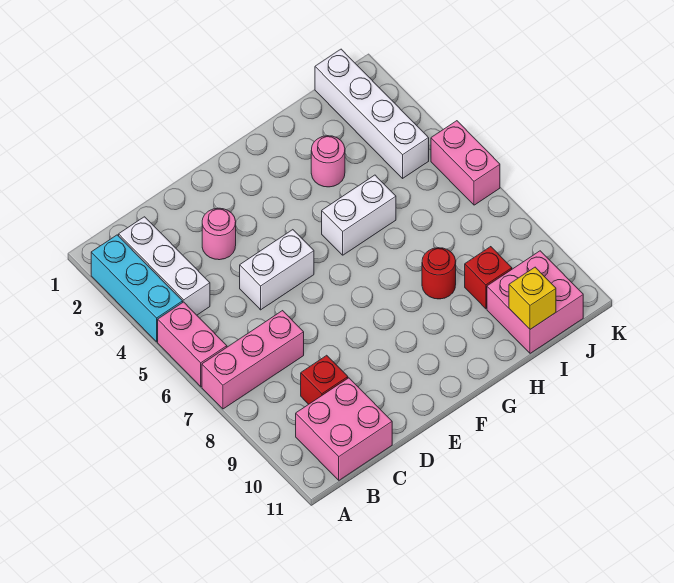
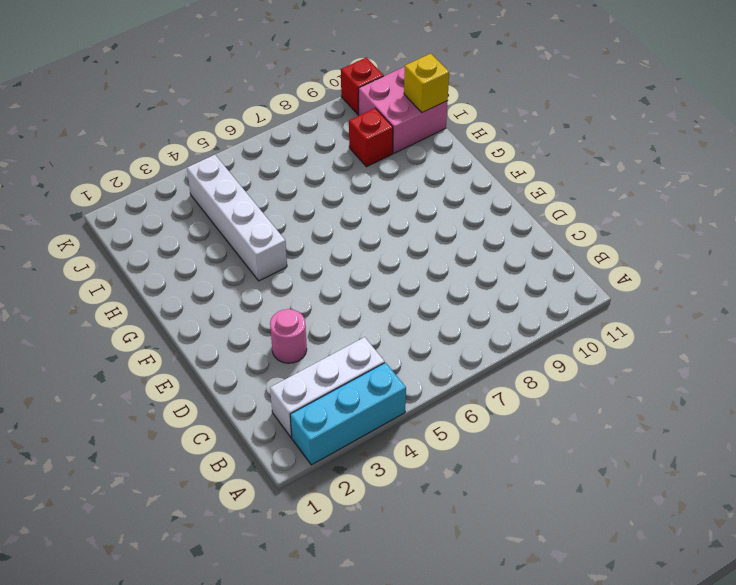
white 1x4 brick [187,155,287,281] -> white 1x4 brick turned to [315,49,429,178]
red 1x1 brick [341,57,384,114] -> red 1x1 brick moved to [301,355,348,404]
none -> pink 1x2 brick [158,302,227,387]
none -> pink 1x3 brick [202,311,304,409]
none -> pink 2x2 brick [296,378,392,480]

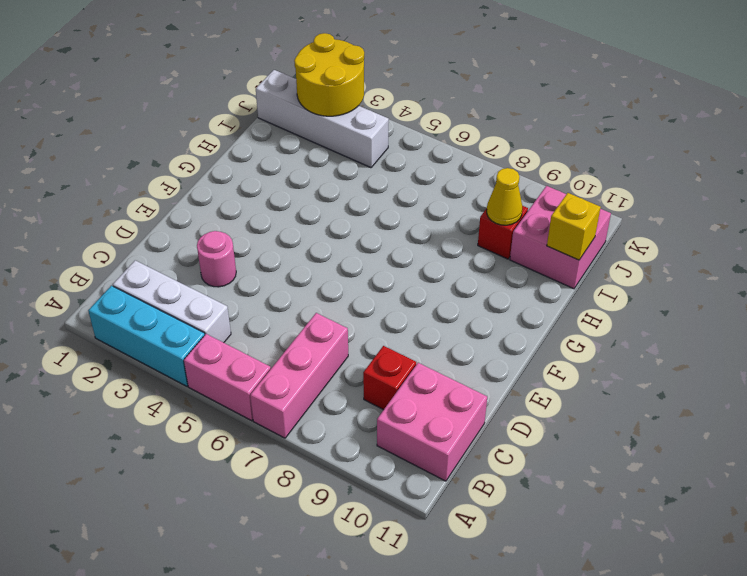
yellow 1x1 cone [487,168,522,225] -> none
yellow 2x2 round brick [294,33,364,116] -> none
none -> white 1x2 brick [240,230,314,310]
none -> white 1x2 brick [322,175,396,255]
none -> pink 1x1 round brick [311,136,345,187]

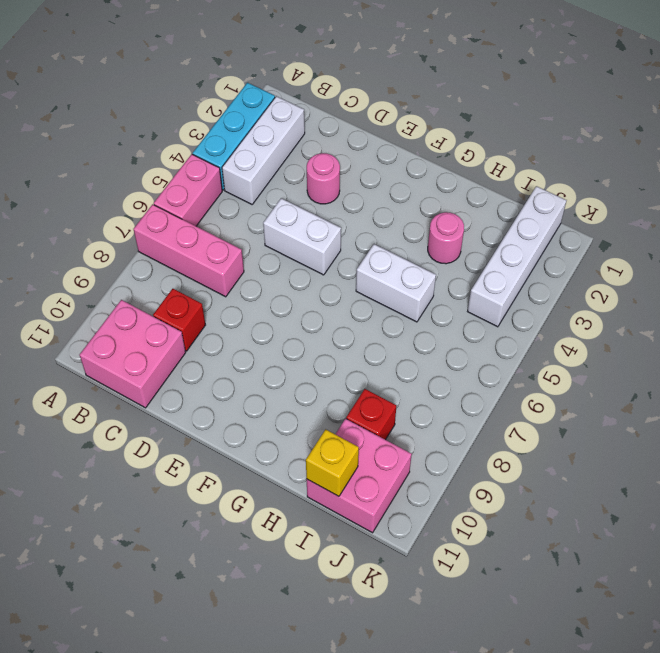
none -> red 1x1 round brick [422,248,456,299]
none -> pink 1x2 brick [431,121,500,205]

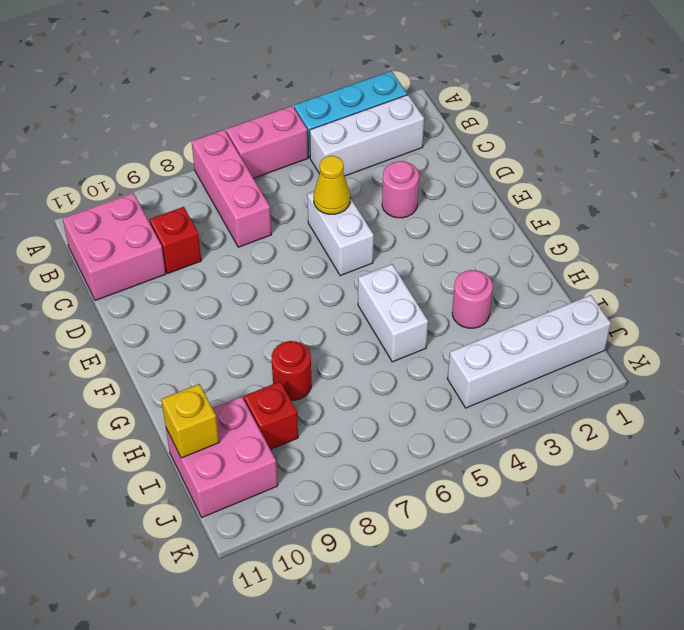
yellow 1x1 cone [314,156,350,214] -> none
none -> pink 1x2 brick [431,121,500,205]

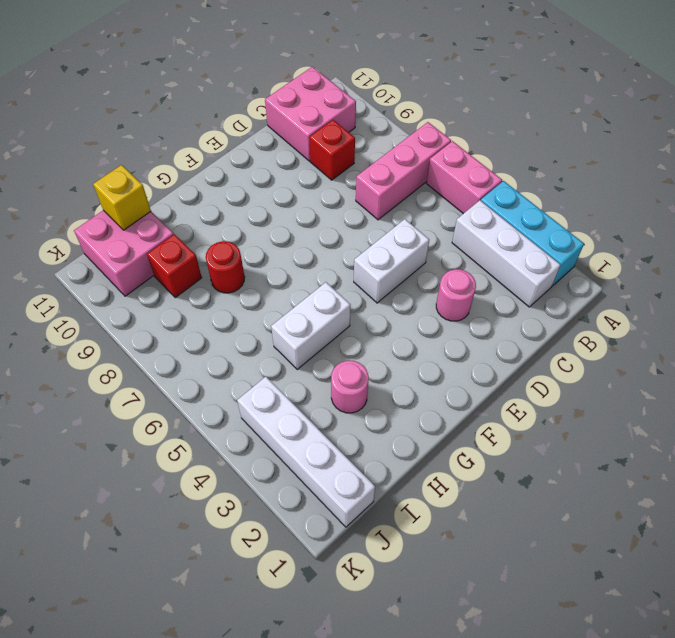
none -> pink 1x2 brick [431,121,500,205]

